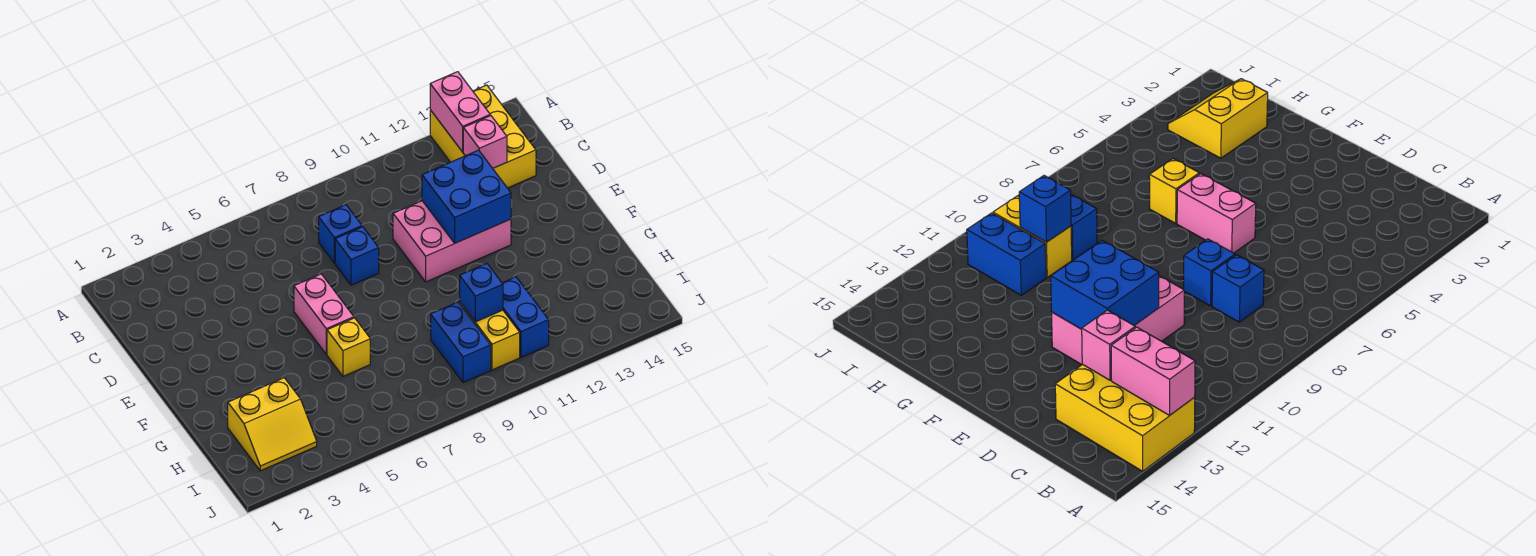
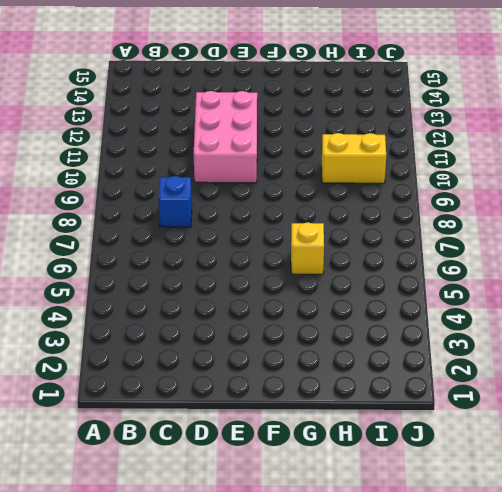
none -> yellow 2x3 brick [430,85,536,188]
none -> blue 1x1 brick [335,227,379,285]
none -> pink 1x2 brick [294,274,354,354]

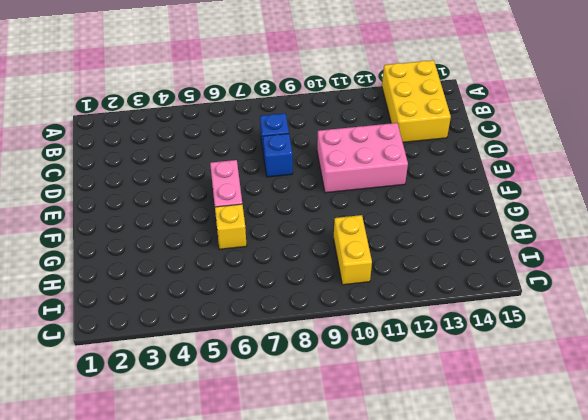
none -> yellow 2x2 slope [228,378,317,471]
none -> blue 1x2 brick [431,302,491,383]
none -> blue 1x2 brick [502,277,549,357]

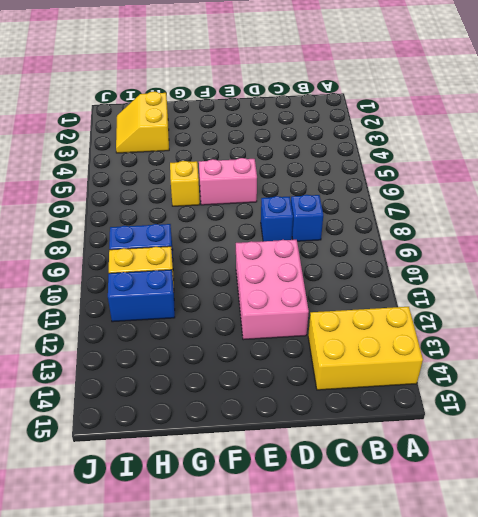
none -> pink 1x2 brick [430,72,490,152]
none -> pink 1x1 brick [463,116,507,168]
none -> blue 2x2 brick [422,150,511,243]

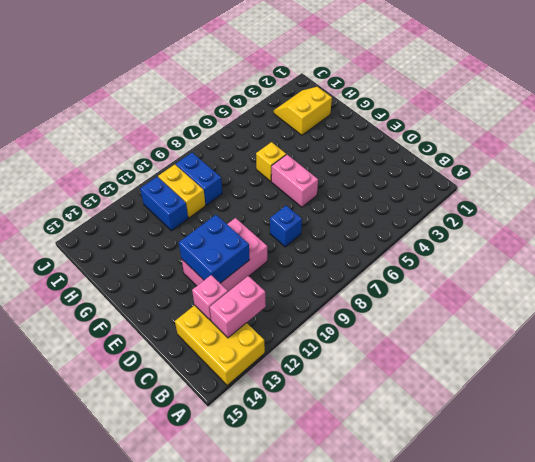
pink 1x2 brick [210,276,266,338] -> pink 1x2 brick turned to [430,72,490,152]
none -> blue 1x1 brick [319,205,362,263]
none -> blue 1x1 brick [460,264,503,322]

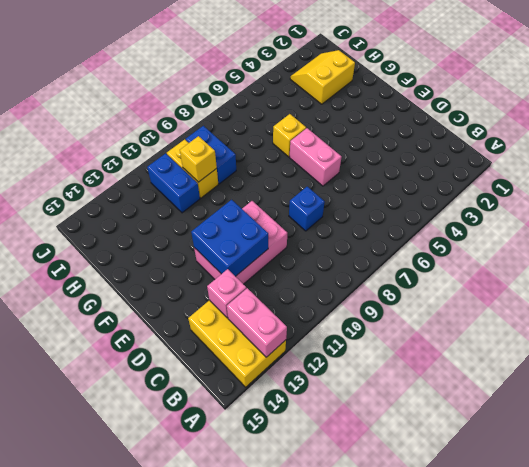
yellow 1x1 brick [180,136,217,182] -> blue 1x1 brick [460,264,503,322]
none -> blue 1x1 brick [319,205,362,263]

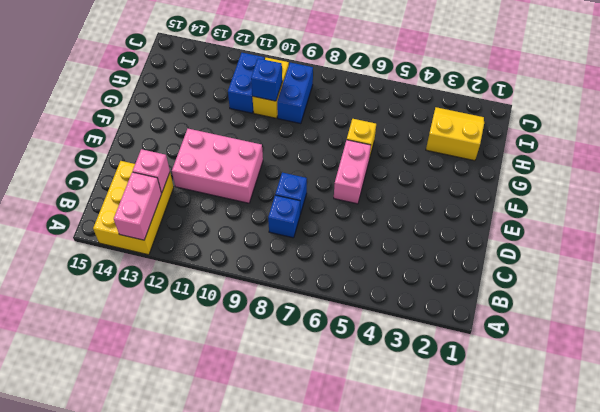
none -> blue 2x2 brick [422,150,511,243]

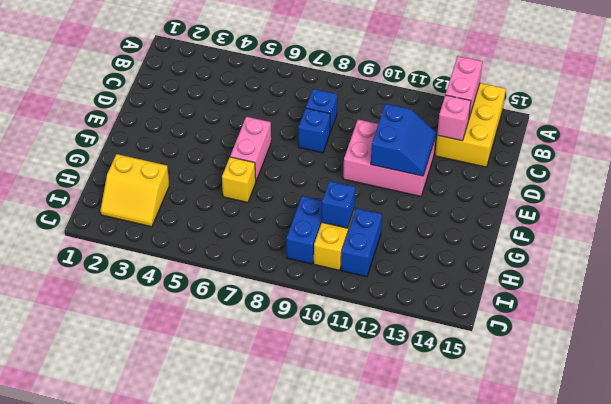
blue 2x2 slope [371,104,436,176] -> blue 2x2 brick [422,150,511,243]

